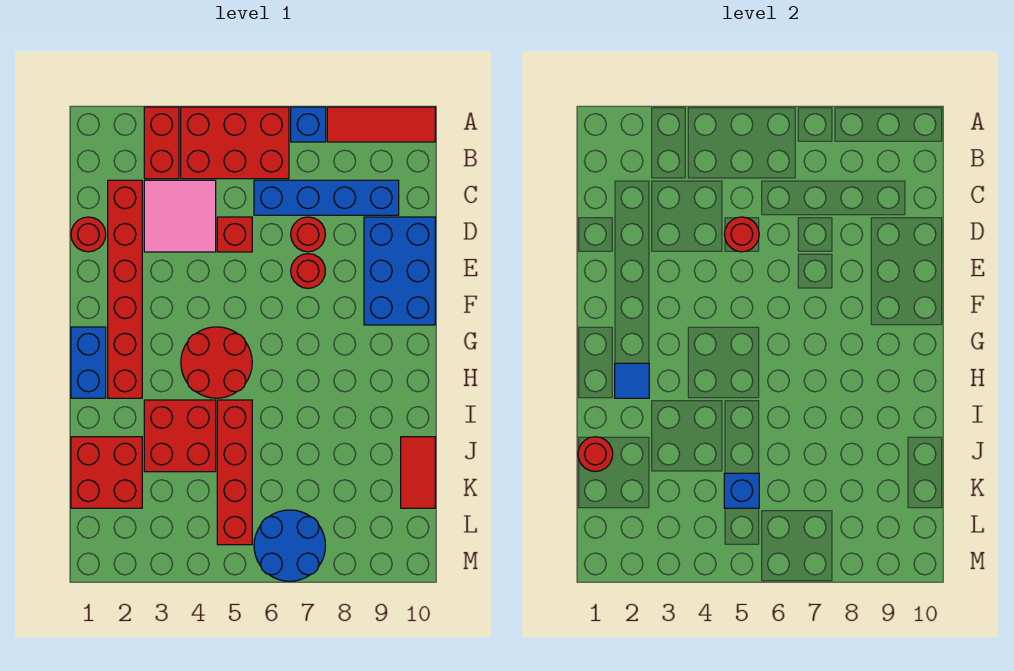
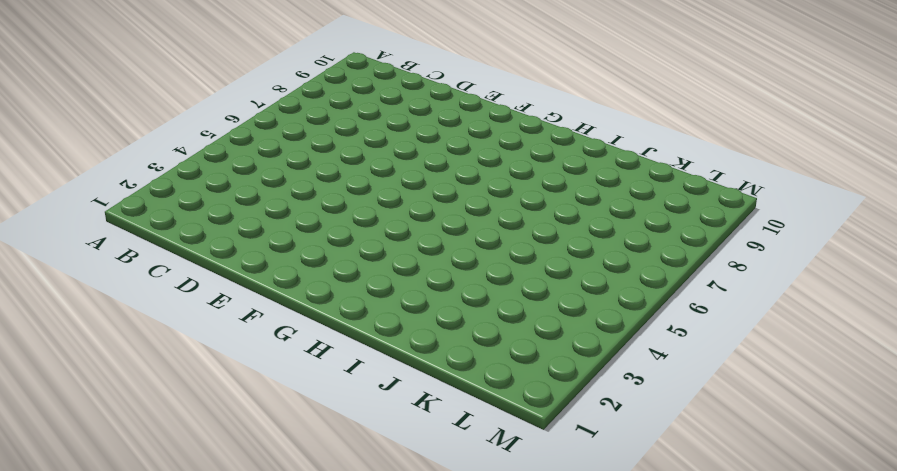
none -> red 1x2 brick [144,107,179,179]
none -> red 2x3 brick [181,107,289,179]
none -> blue 1x1 brick [291,107,326,142]

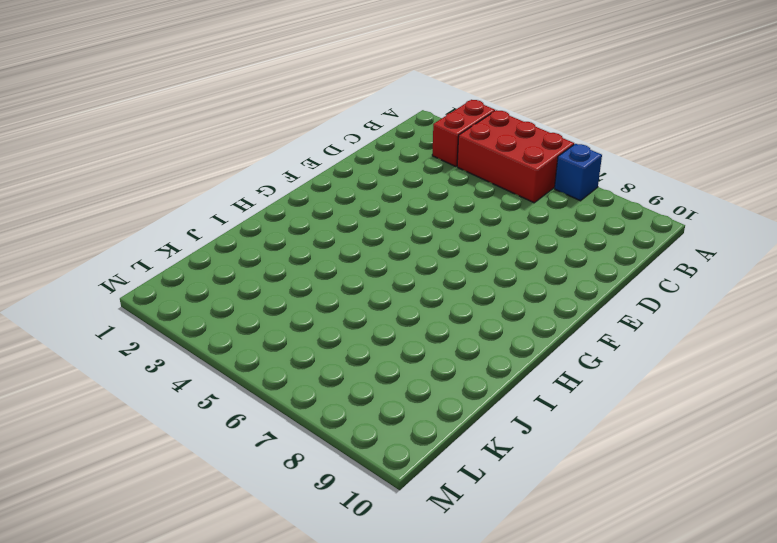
none -> red 1x3 tile [327,107,435,142]
none -> red 1x6 brick [108,180,142,398]
none -> pink 2x2 tile [144,180,216,252]

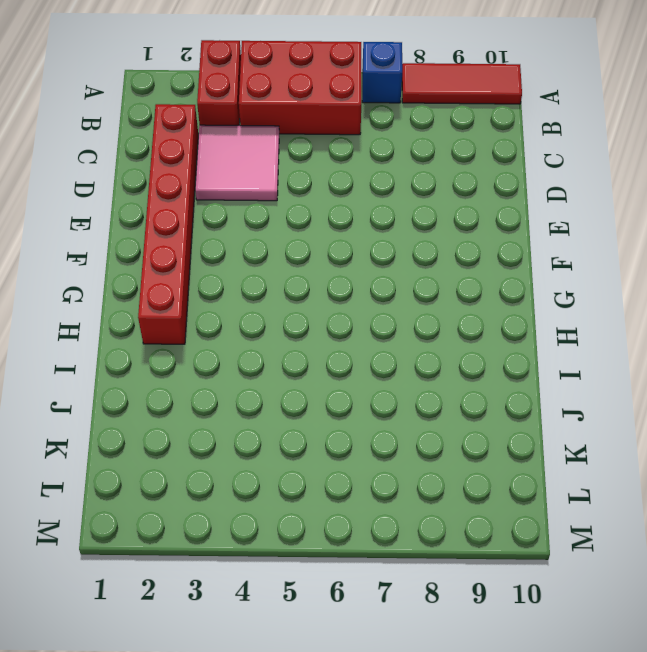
none -> blue 1x4 brick [254,180,399,215]
none -> red 1x1 round brick [71,217,106,252]
none -> red 1x1 brick [217,217,252,252]

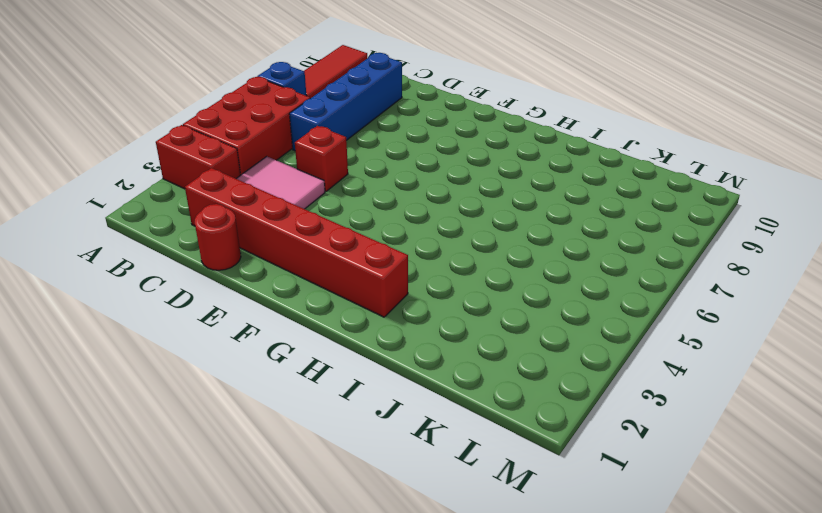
none -> red 1x1 round brick [291,217,325,252]
none -> blue 2x3 brick [364,217,435,325]
none -> red 1x1 round brick [291,254,325,288]

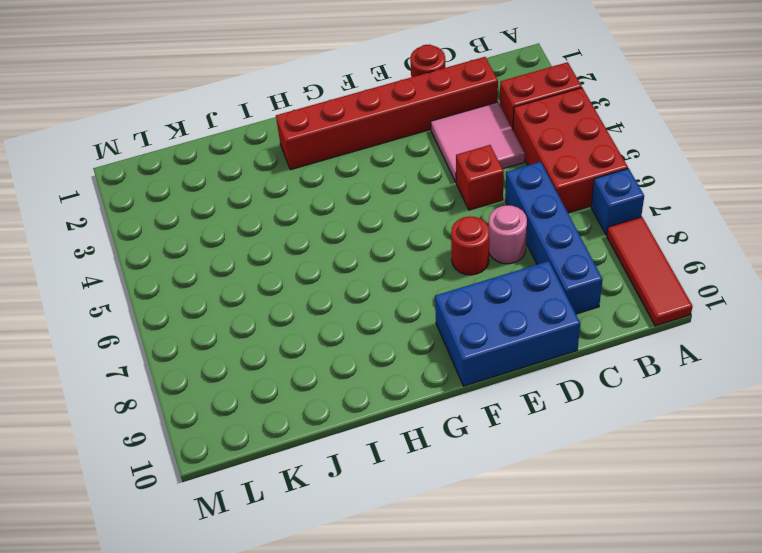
pink 1x1 round brick [489,205,527,264] -> red 1x1 round brick [291,217,325,252]
none -> blue 1x2 brick [71,327,106,398]
none -> red 2x2 round brick [181,327,252,398]
none -> red 2x2 brick [144,400,216,472]

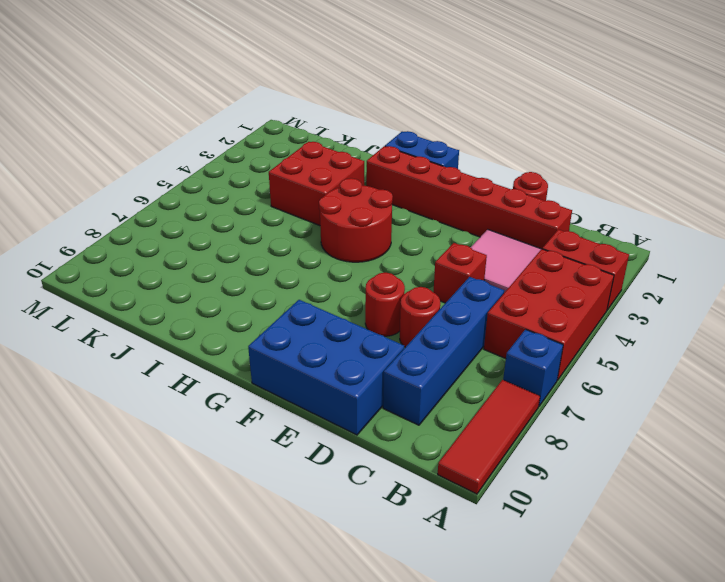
none -> red 1x4 brick [217,400,252,545]
none -> red 2x2 brick [71,437,142,508]
none -> red 1x2 tile [401,437,435,508]

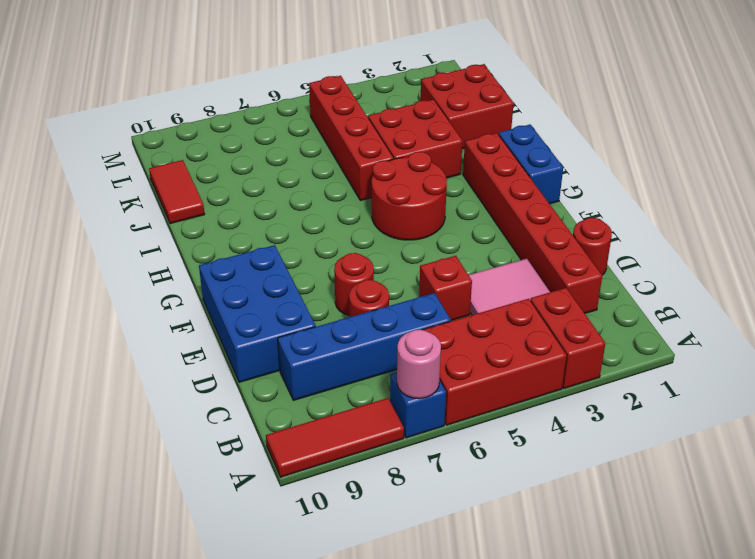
pink 1x1 round brick [397,330,441,399] -> none
none -> blue 2x2 round brick [254,510,326,581]
none -> red 1x1 round brick [724,217,759,252]
none -> blue 1x1 tile [615,363,649,398]

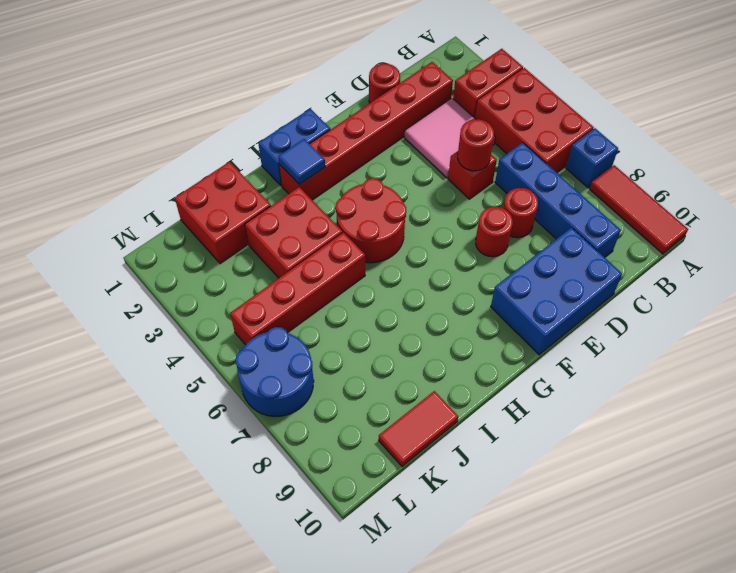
none -> red 1x1 round brick [578,437,613,472]
none -> blue 1x1 brick [724,473,759,508]

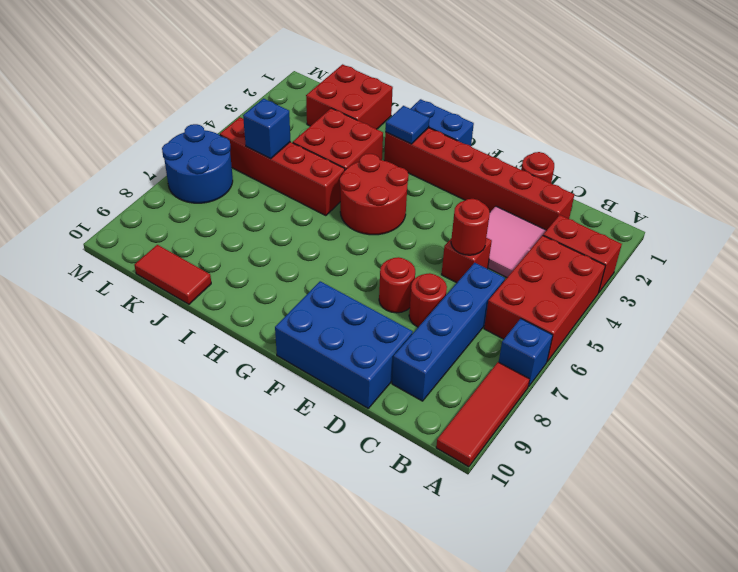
none -> red 1x1 round brick [578,437,613,472]

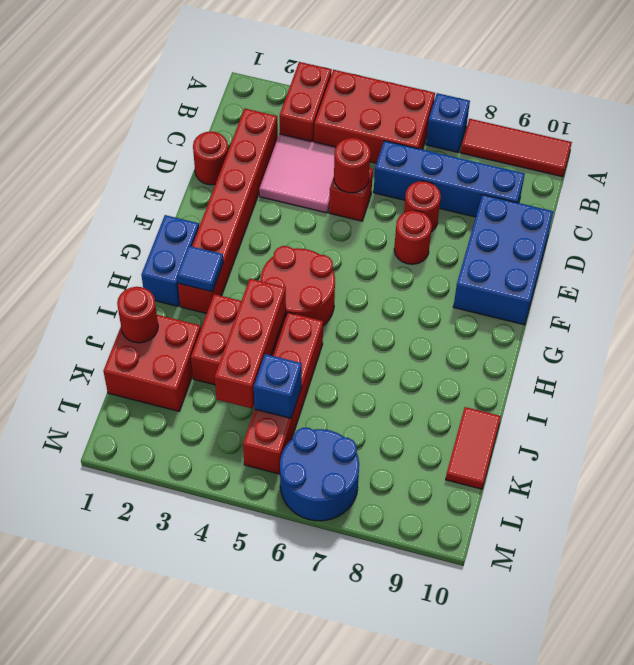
red 1x3 brick [215,279,286,409] -> none

